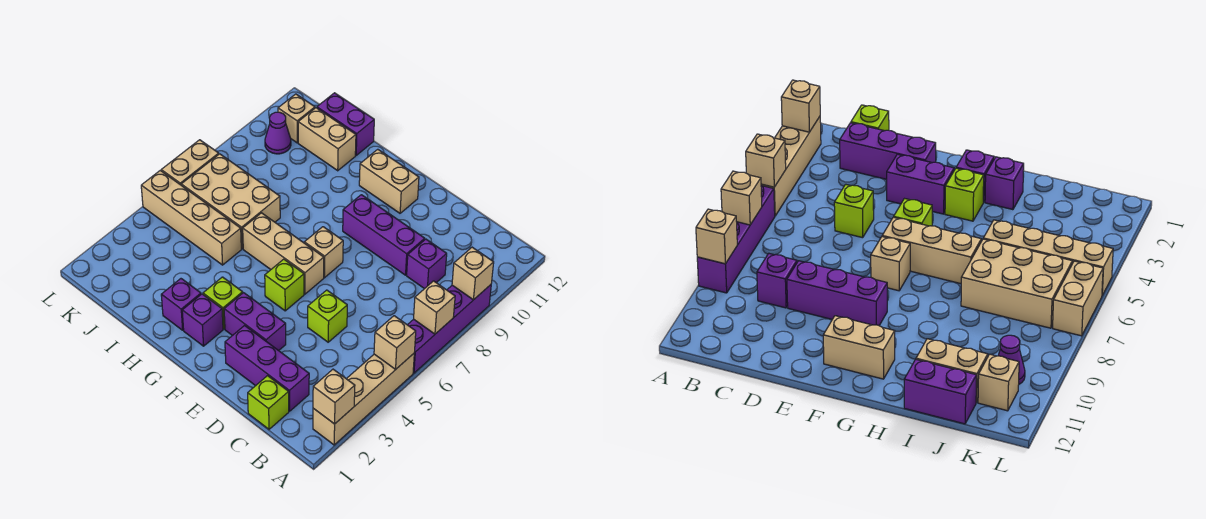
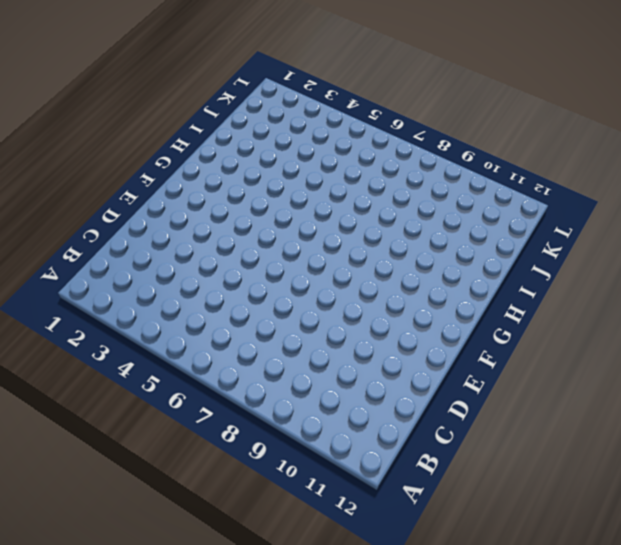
none -> tan 1x4 brick [313,354,414,445]
none -> purple 1x4 brick [408,285,491,373]
none -> lime 1x1 brick [248,376,289,429]

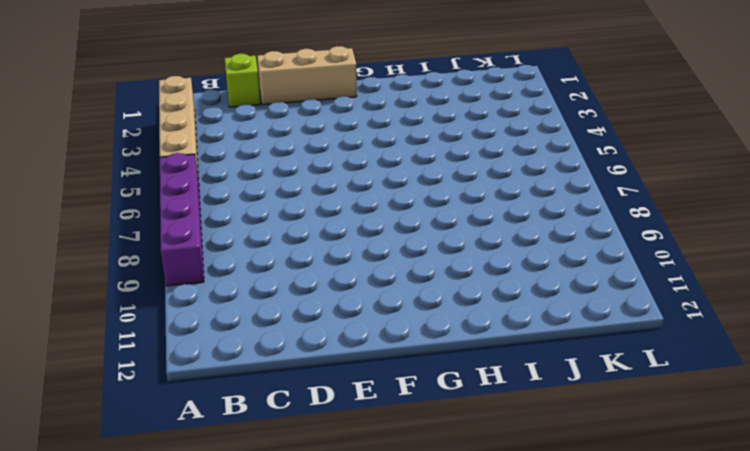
tan 1x3 brick [257,46,357,105] -> tan 1x3 brick moved to [243,213,324,294]
none -> purple 1x3 brick [225,326,309,411]
none -> purple 1x1 brick [407,239,447,289]
none -> lime 1x1 brick [308,290,347,342]

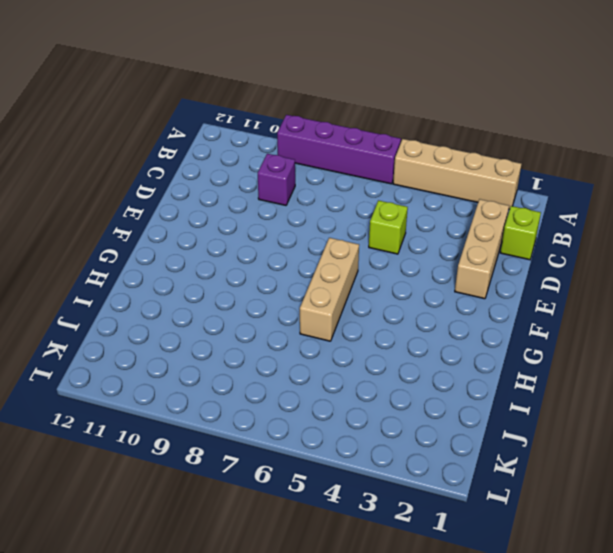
tan 1x3 brick [455,199,509,299] -> purple 1x3 brick [225,326,309,411]
none -> purple 1x3 brick [343,195,425,275]
none -> purple 1x2 brick [224,293,286,351]
none -> lime 1x1 brick [265,259,304,311]

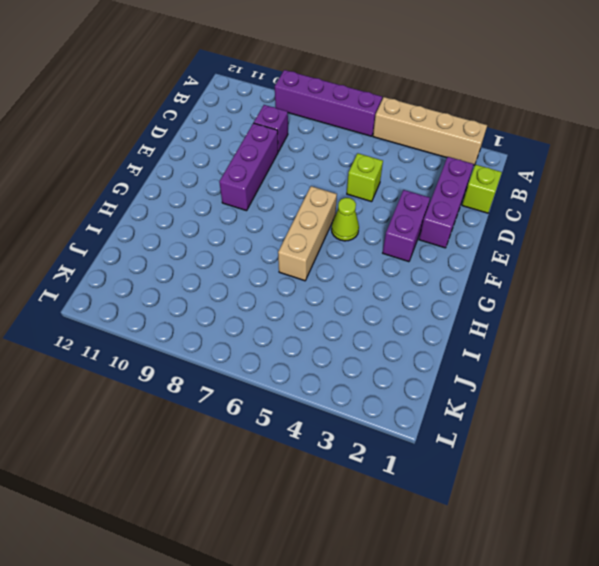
lime 1x1 cone [331,198,359,241] -> lime 1x1 brick [265,259,304,311]
none -> tan 1x1 brick [304,227,343,278]
none -> tan 1x2 brick [359,149,419,213]
none -> purple 1x1 brick [182,294,223,346]

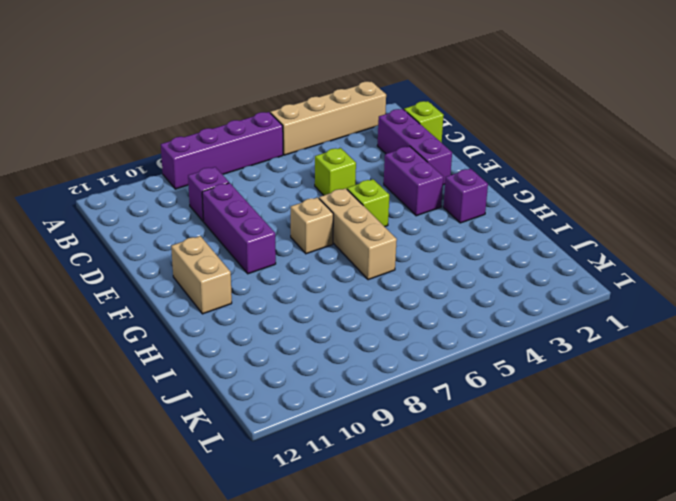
none -> lime 1x1 brick [203,277,243,329]
none -> purple 1x1 brick [161,279,201,330]
none -> tan 1x4 brick [141,170,241,265]

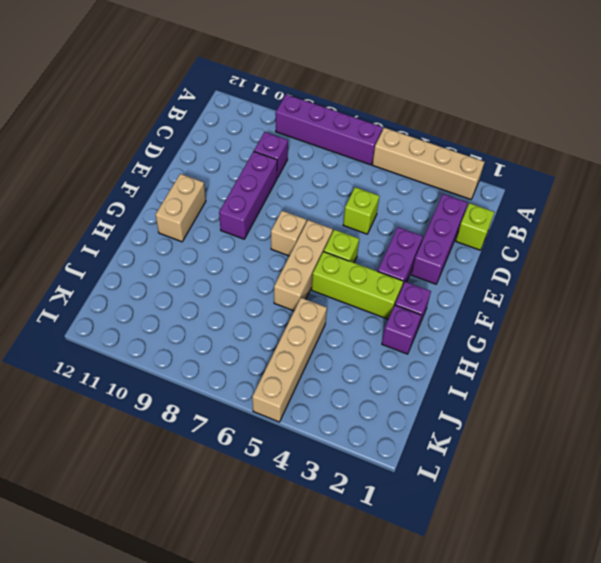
lime 1x3 brick [312,252,403,319] -> lime 1x1 brick [203,277,243,329]
none -> tan 2x3 brick [181,154,280,249]
none -> tan 1x2 brick [298,108,356,171]
none -> purple 1x2 brick [317,93,374,155]

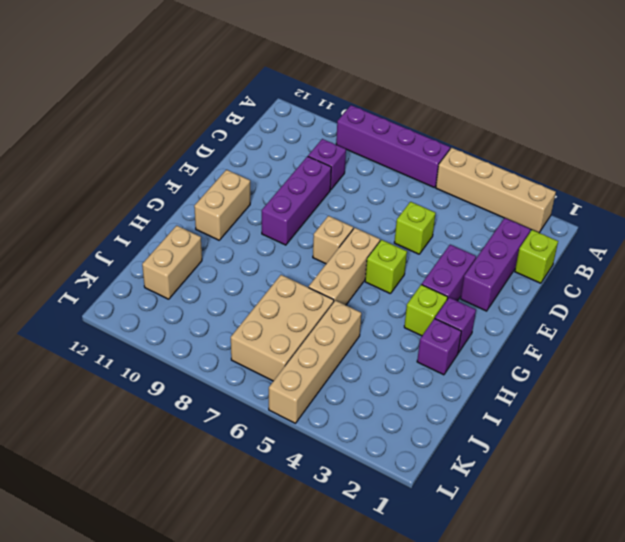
none -> purple 1x2 brick [317,93,374,155]
none -> purple 1x1 cone [265,112,291,154]
none -> tan 1x1 brick [278,94,315,143]

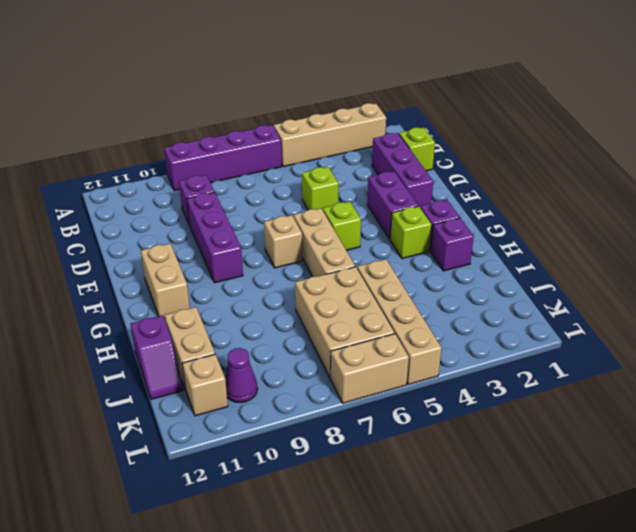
purple 1x2 slope [131,315,184,399] -> purple 1x2 brick [317,93,374,155]
none -> tan 1x1 brick [313,369,355,424]
none -> tan 1x1 brick [374,316,416,369]
none -> tan 1x1 brick [414,281,455,334]

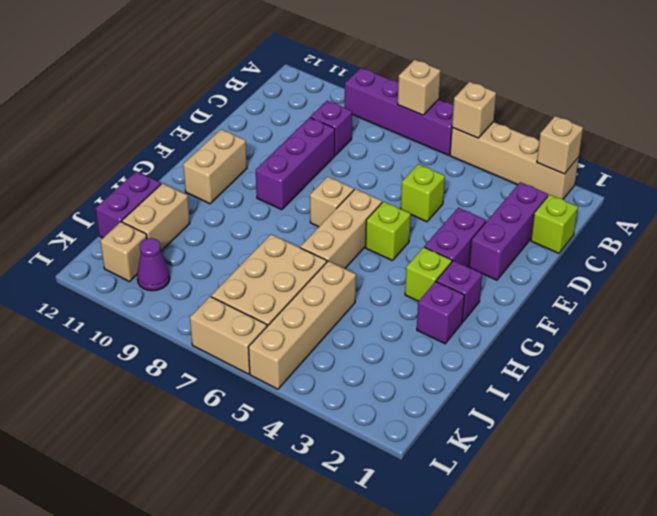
none -> tan 1x1 brick [452,247,494,300]

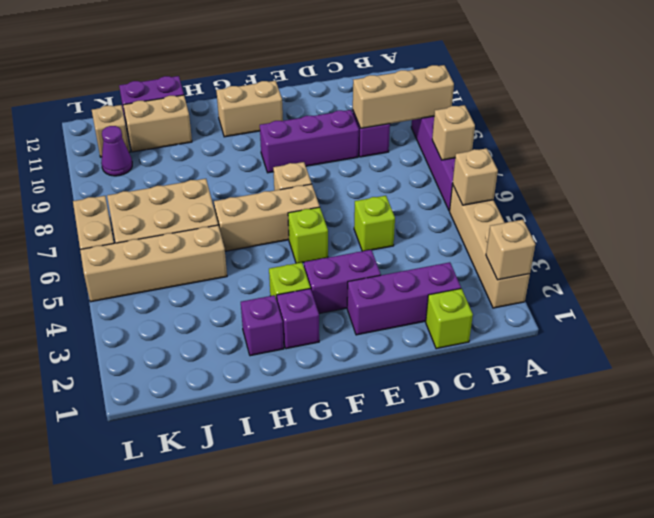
tan 1x3 brick [353,65,454,128] -> tan 1x1 brick [452,247,494,300]

